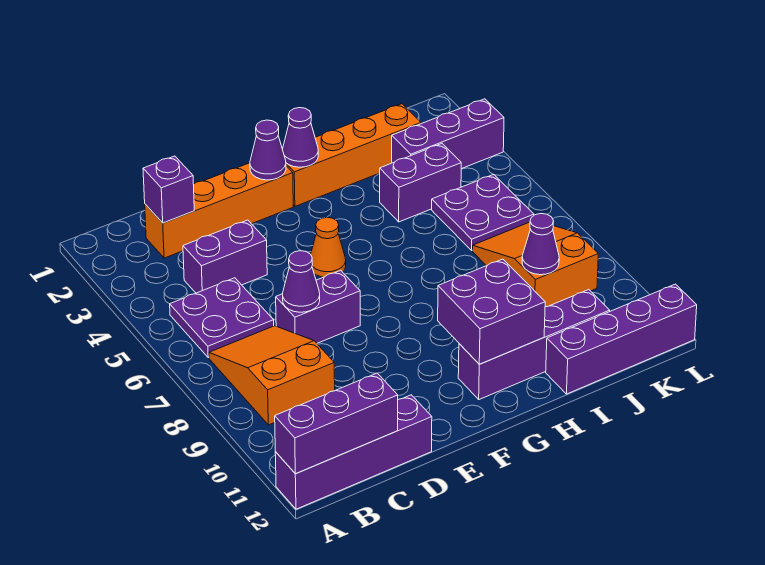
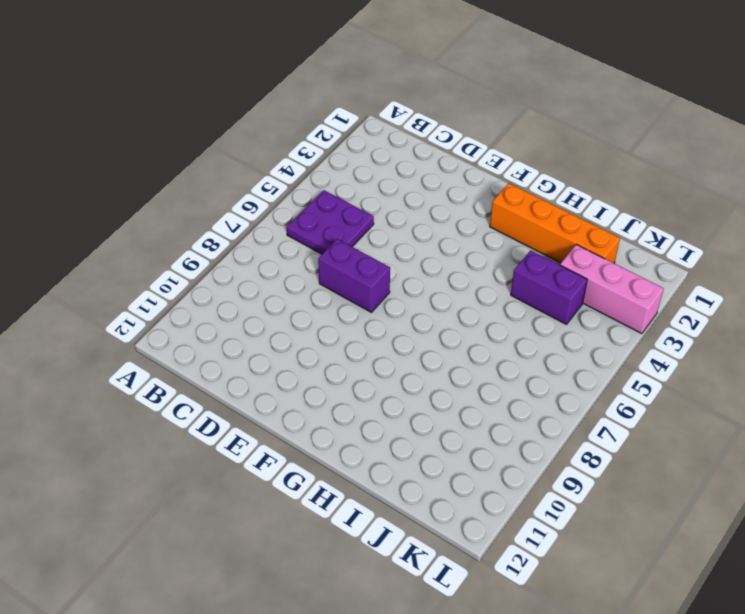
pink 1x3 brick [560,244,664,334] -> purple 1x3 brick [392,99,504,169]
none -> purple 1x4 brick [275,395,432,509]
none -> orange 2x3 slope [209,326,335,425]
none -> orange 1x4 brick [145,163,293,258]

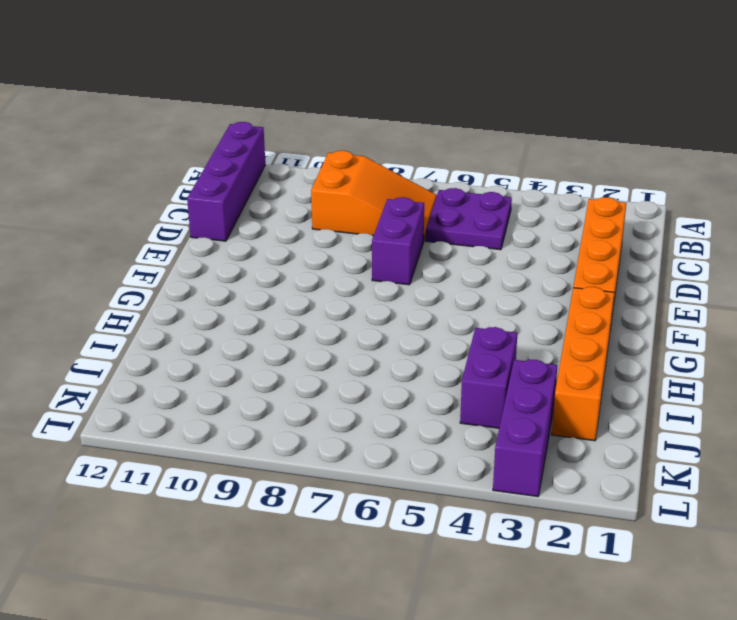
none -> purple 1x2 brick [183,220,267,293]
none -> orange 1x1 cone [311,217,346,277]
none -> purple 1x4 brick [458,290,610,399]

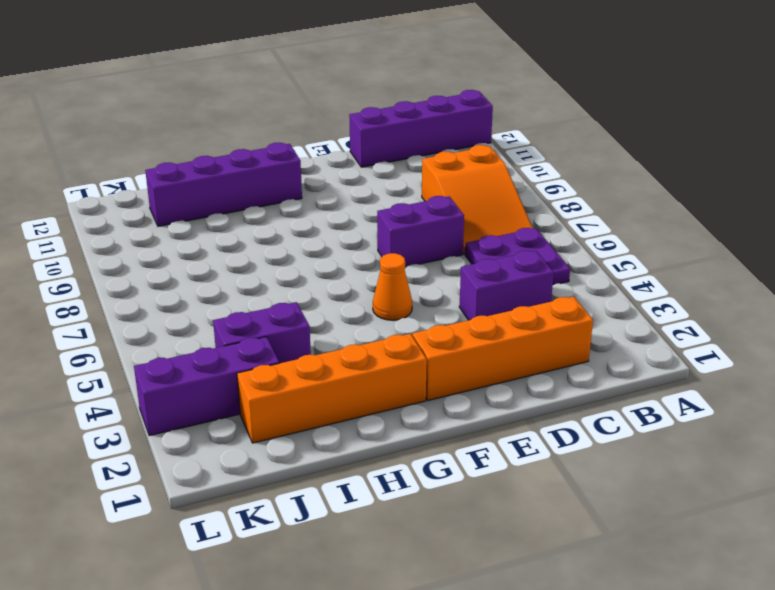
none -> purple 1x4 brick [546,284,697,394]
none -> purple 2x2 plate [432,174,534,250]
none -> orange 2x3 slope [472,222,598,307]

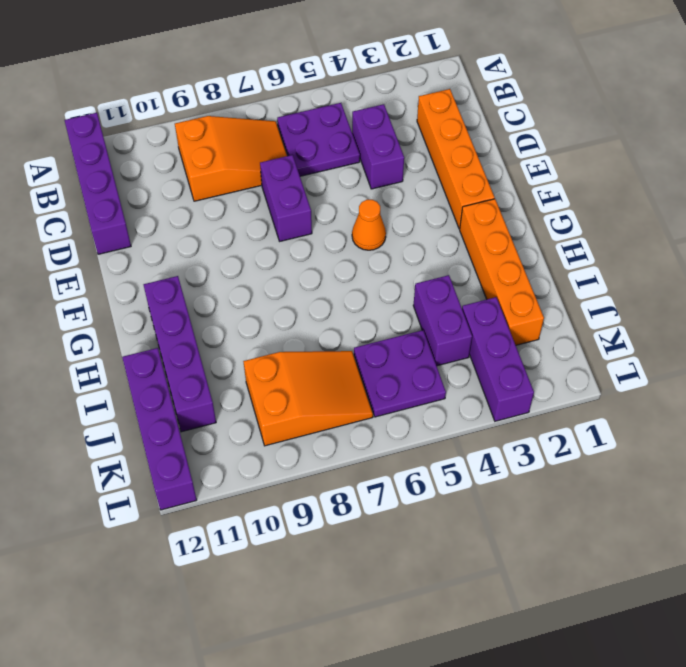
none -> purple 1x3 brick [275,373,398,474]
none -> purple 1x1 brick [143,156,194,223]
none -> purple 1x1 cone [283,251,320,312]

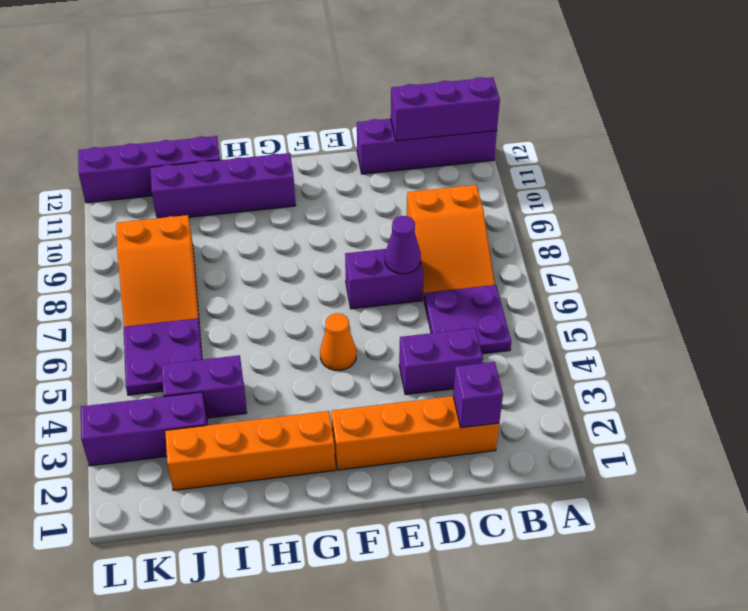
none -> purple 1x1 cone [250,120,286,180]
none -> purple 1x1 cone [282,108,318,167]
none -> purple 2x2 brick [438,259,545,364]

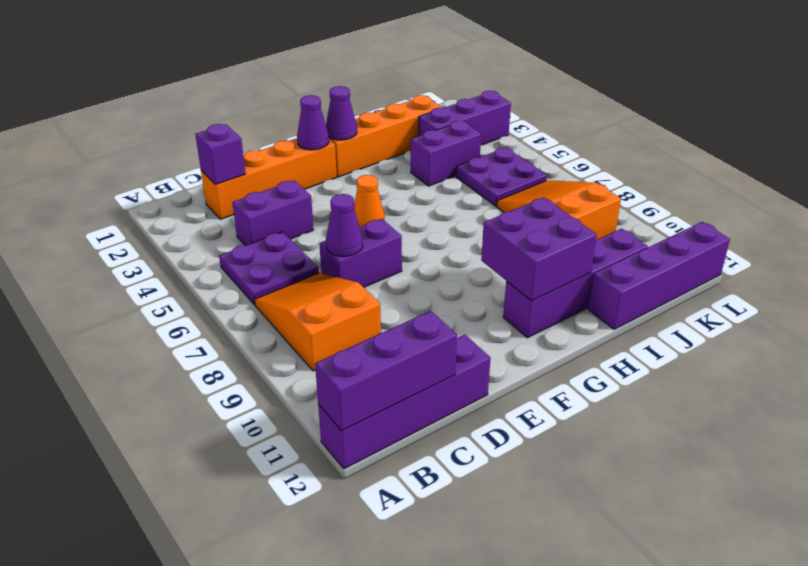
none -> purple 1x1 cone [522,214,559,275]

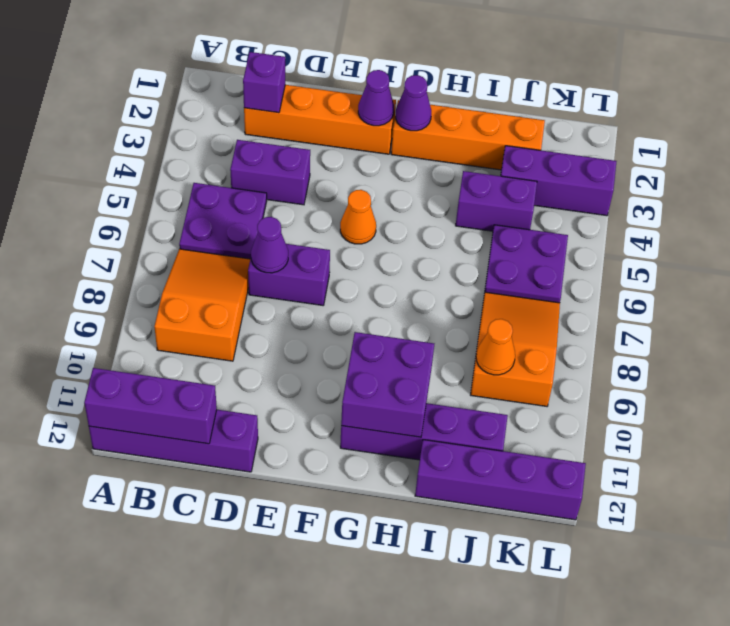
orange 1x1 cone [476,319,515,375] -> purple 1x1 cone [522,214,559,275]

